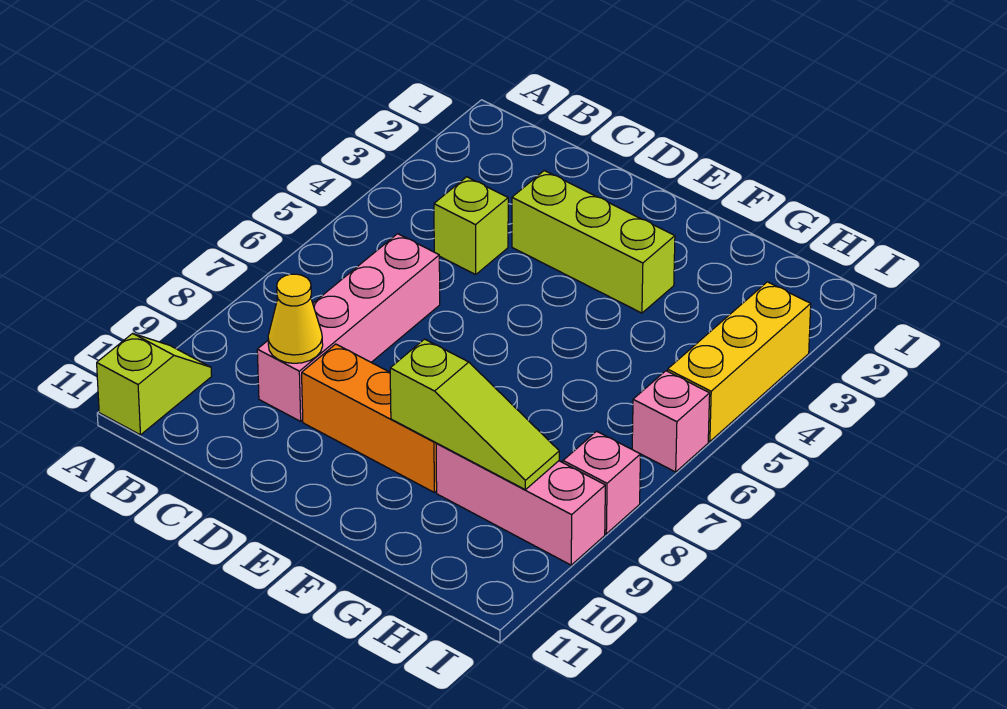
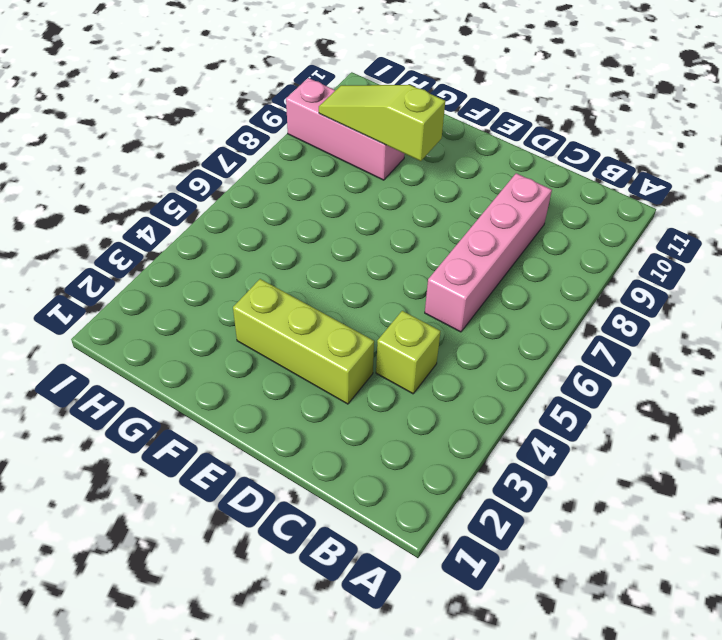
none -> lime 1x2 slope [97,333,212,435]
none -> orange 1x3 brick [302,344,437,492]

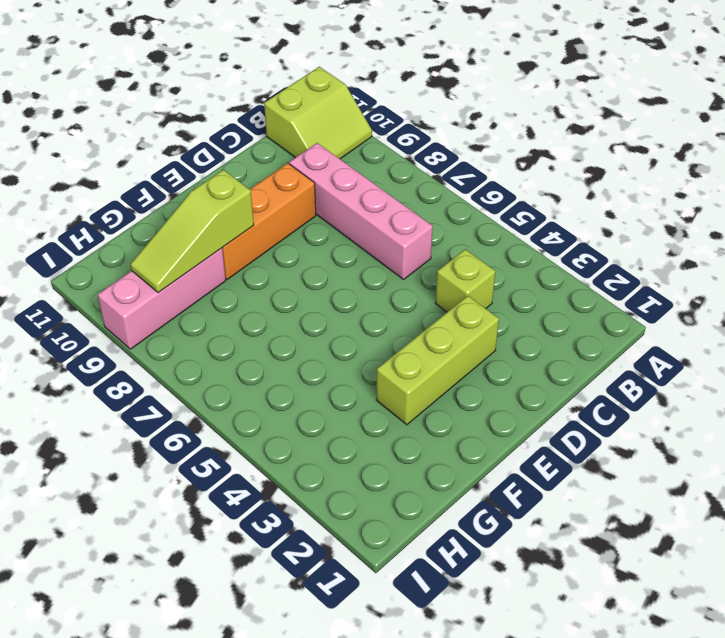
lime 2x2 slope [264,67,372,159] -> lime 1x2 slope [97,333,212,435]
none -> yellow 1x3 brick [668,282,811,442]
none -> pink 1x1 brick [632,371,710,472]

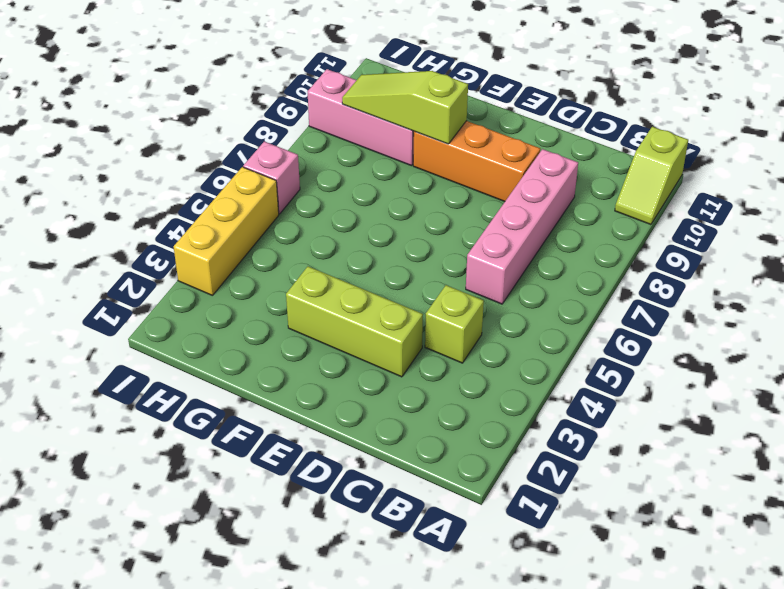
none -> pink 1x1 brick [563,431,640,534]
none -> yellow 1x1 cone [268,274,323,363]

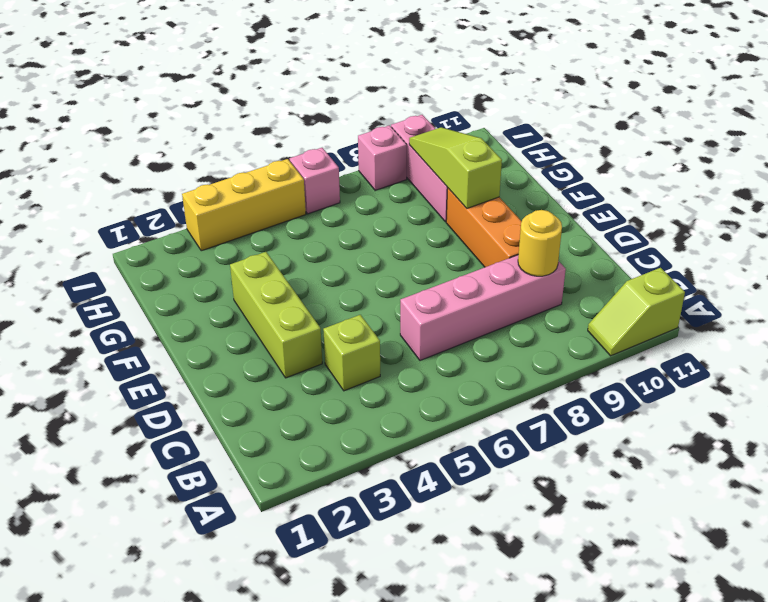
yellow 1x1 round brick [518,210,562,276] -> yellow 1x1 cone [268,274,323,363]

